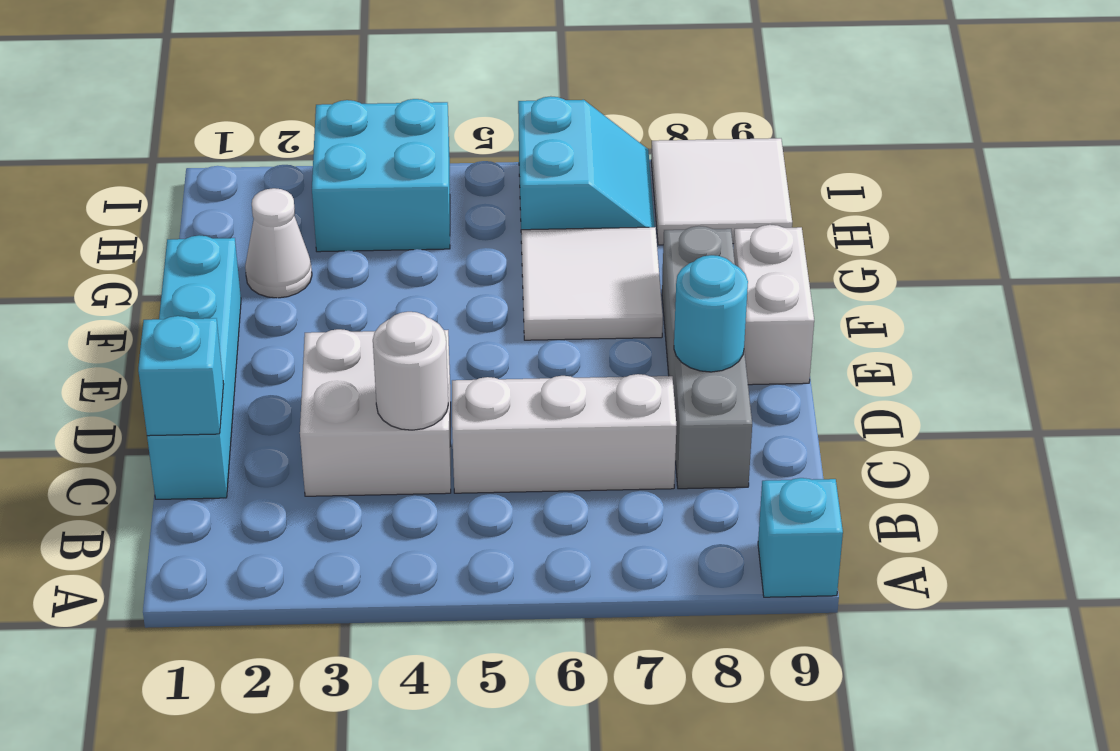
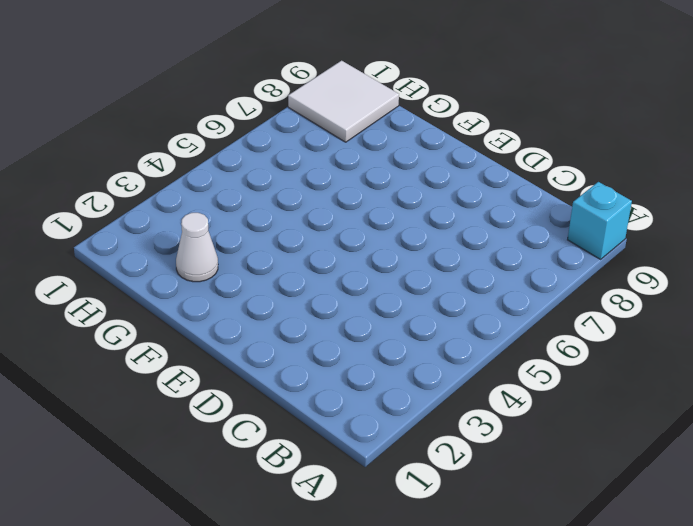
none -> cyan 1x4 brick [147,235,241,499]
none -> white 2x2 brick [300,329,451,496]
none -> white 1x3 brick [452,374,676,493]

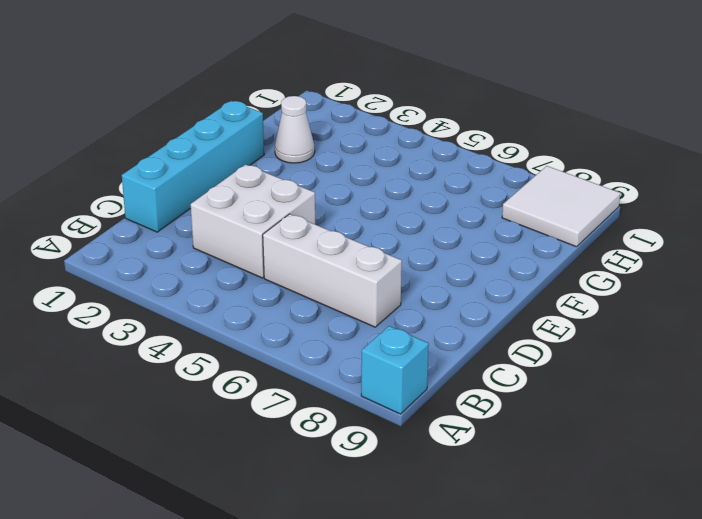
none -> grey 1x4 brick [662,226,752,489]
none -> white 1x2 brick [733,225,814,385]
none -> white 2x2 tile [521,227,663,340]

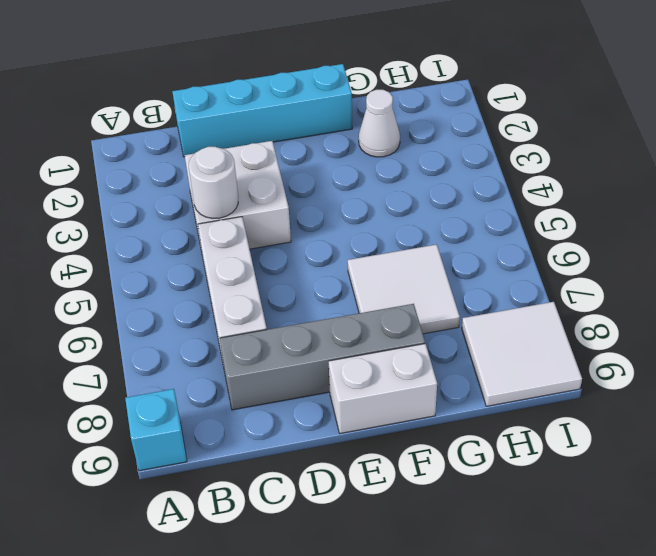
none -> cyan 2x2 brick [312,99,450,252]
none -> cyan 2x2 slope [518,96,655,243]
none -> cyan 1x1 brick [138,316,224,436]

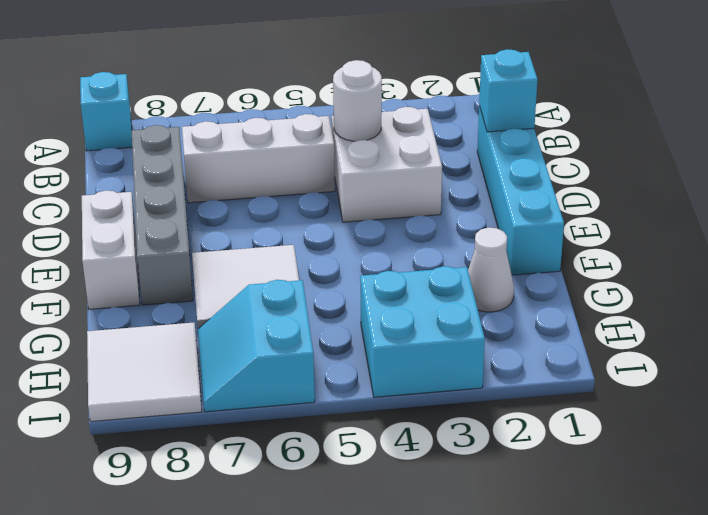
none -> cyan 1x1 round brick [674,255,748,372]

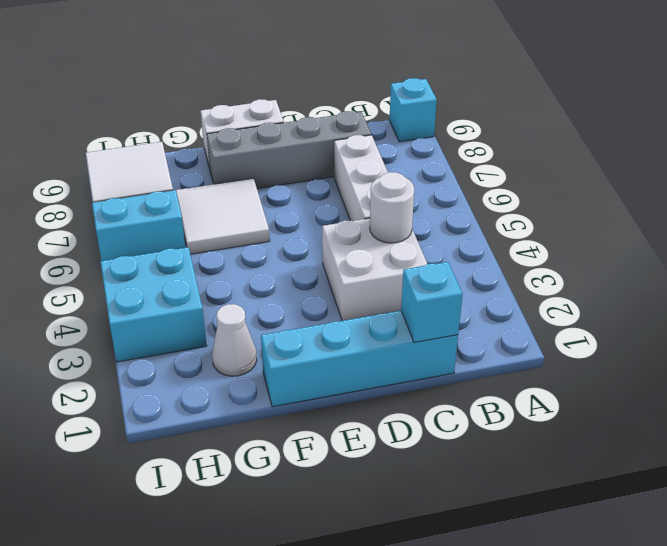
none -> cyan 1x1 round brick [674,255,748,372]

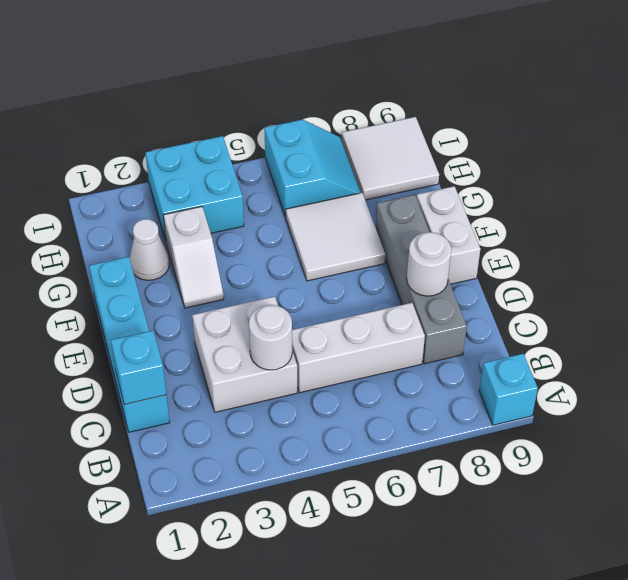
white 1x1 round brick [407,232,451,296] -> cyan 1x1 round brick [674,255,748,372]
white 1x2 slope [163,207,224,308] -> none

